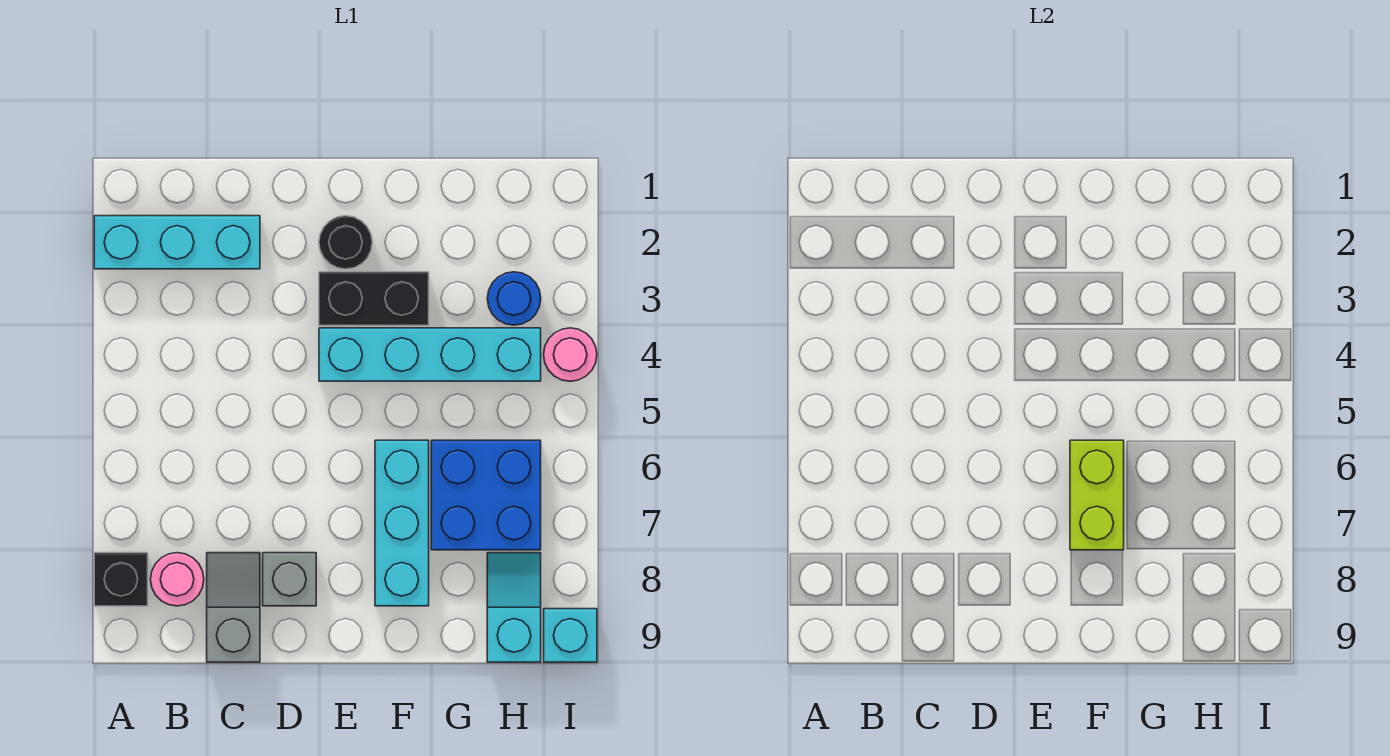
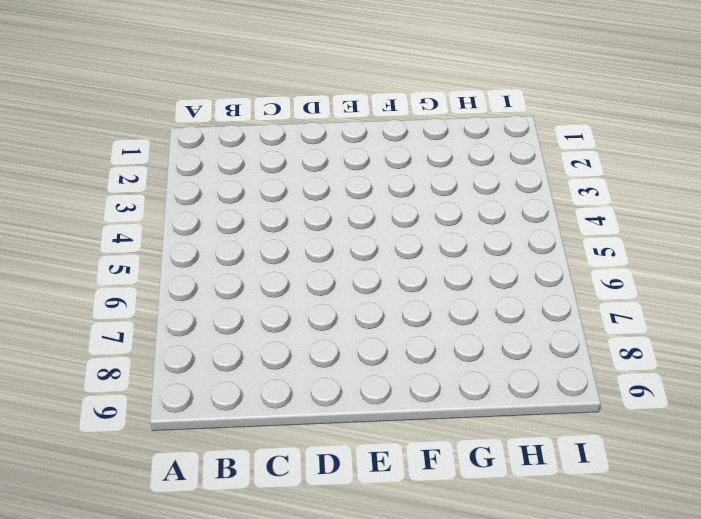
none -> cyan 1x3 brick [94,216,260,269]
none -> black 1x1 brick [94,553,148,606]
none -> pink 1x1 round brick [150,553,204,606]

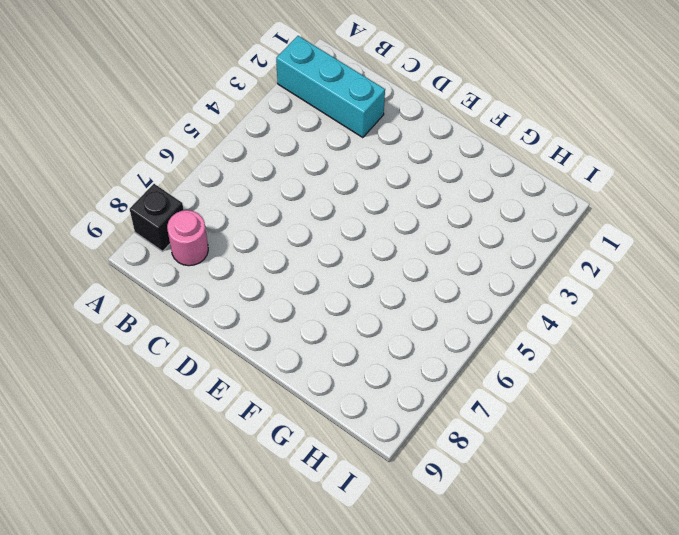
none -> grey 1x2 slope [207,553,260,662]
none -> grey 1x1 brick [263,553,316,606]
none -> black 1x1 round brick [319,216,372,269]

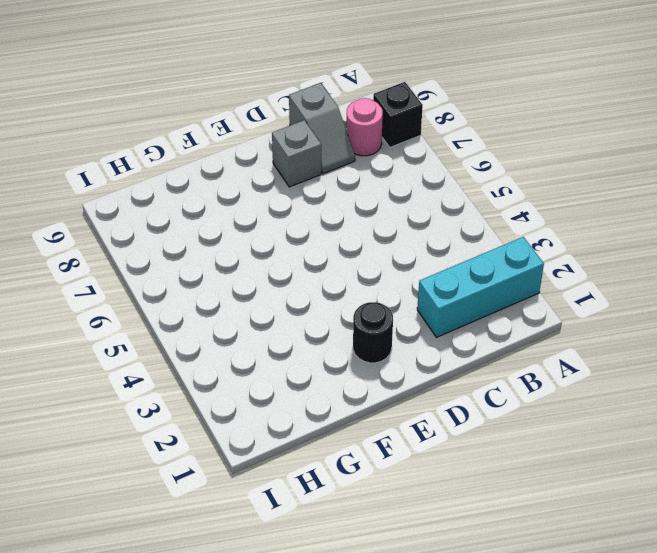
none -> black 1x2 brick [319,272,429,325]
none -> cyan 1x4 brick [319,328,541,381]
none -> cyan 1x3 brick [375,440,429,606]

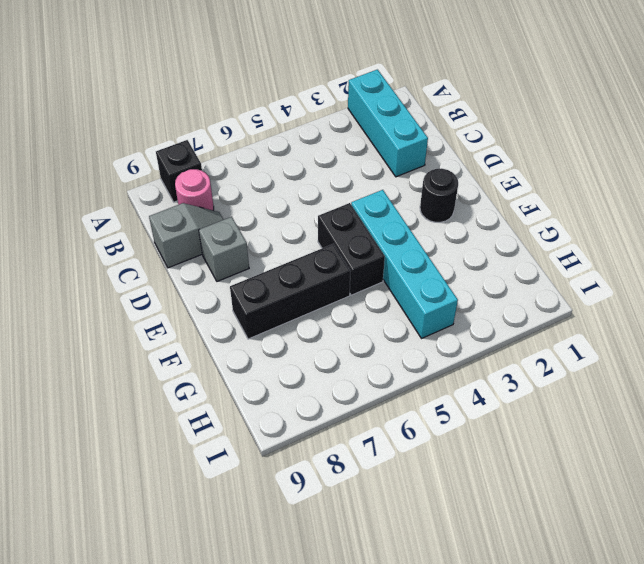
black 1x2 brick [318,203,385,295] -> black 1x2 brick moved to [319,272,429,325]
black 1x3 brick [230,244,350,339] -> cyan 1x3 brick [375,440,429,606]
none -> blue 2x2 brick [431,440,541,550]
none -> blue 1x1 round brick [487,272,541,325]
none -> cyan 1x2 slope [487,553,541,662]

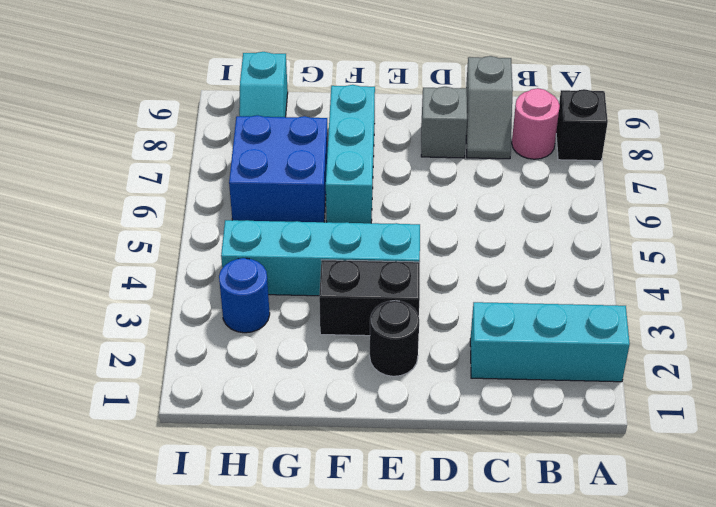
none -> pink 1x1 round brick [544,328,597,381]
none -> cyan 1x1 brick [544,609,597,662]
none -> lime 1x2 brick [1070,440,1124,550]

